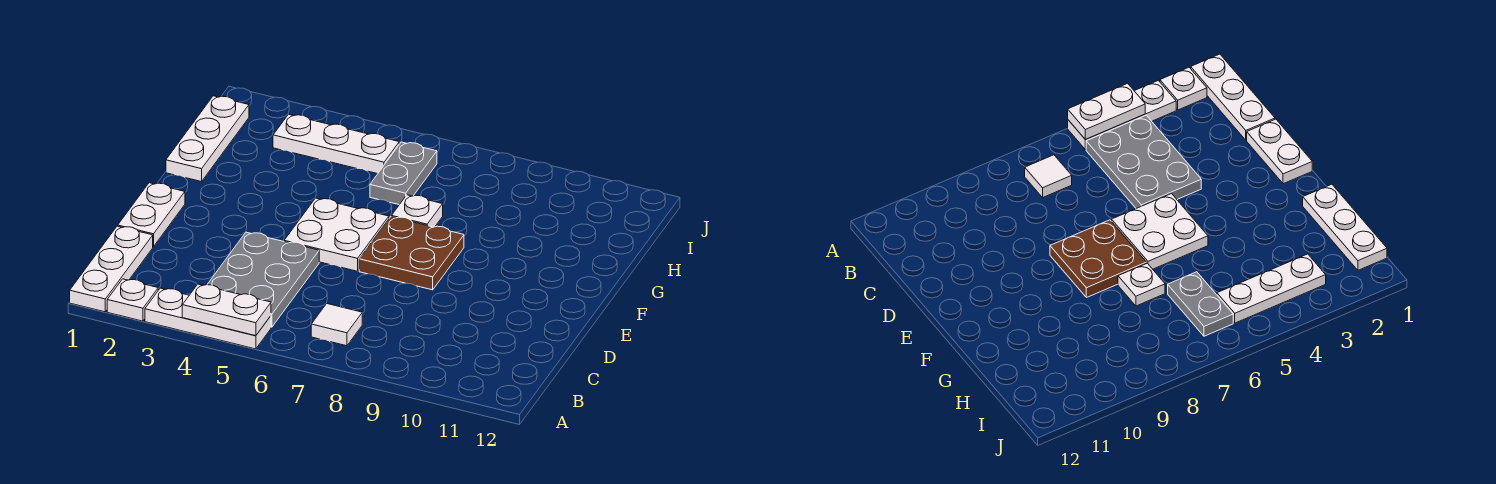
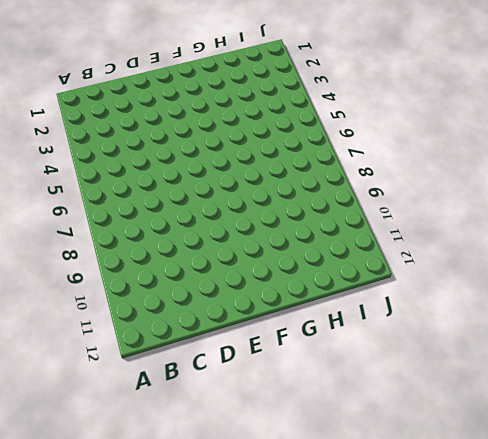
none -> white 1x3 plate [70,226,153,312]
none -> white 1x1 plate [107,279,158,321]
none -> white 1x3 plate [145,288,271,349]

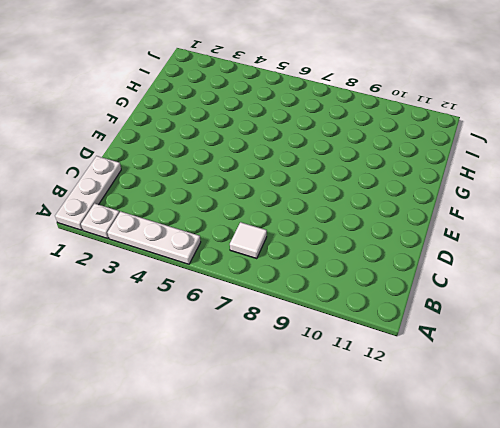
none -> grey 2x3 plate [207,232,319,327]
none -> white 1x2 plate [118,183,185,247]
none -> white 2x2 plate [284,198,389,271]

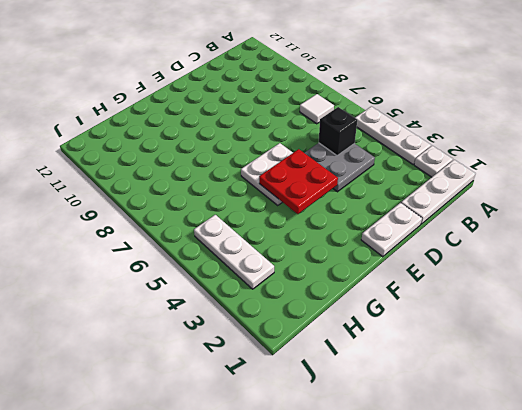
grey 2x2 plate [305,143,375,192] -> grey 2x3 plate [207,232,319,327]
black 1x1 brick [319,107,357,156] -> none
red 2x2 plate [259,149,338,214] -> none
none -> brown 2x2 plate [359,217,464,290]
none -> white 1x3 plate [166,96,249,182]
none -> white 1x1 plate [391,195,443,227]

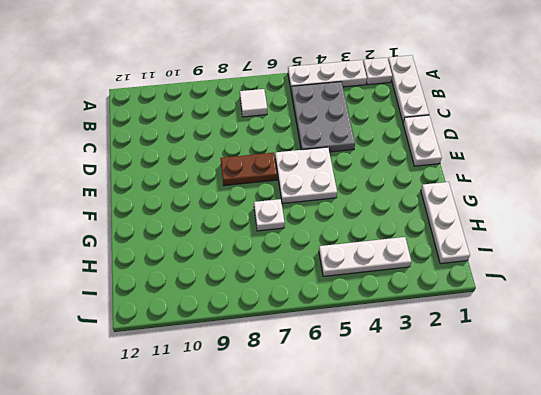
brown 1x2 plate [221,153,277,186] -> brown 2x2 plate [359,217,464,290]
none -> grey 1x2 plate [370,142,437,205]
none -> white 1x2 plate [182,284,271,336]

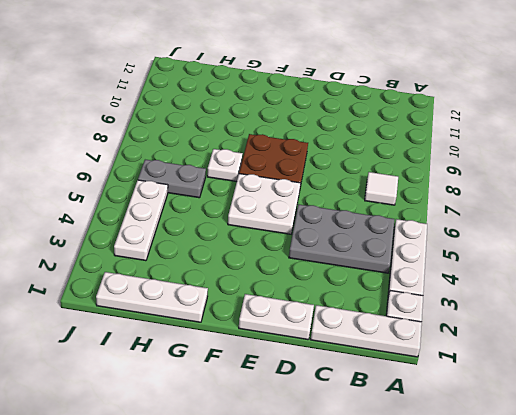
none -> white 1x2 plate [182,284,271,336]

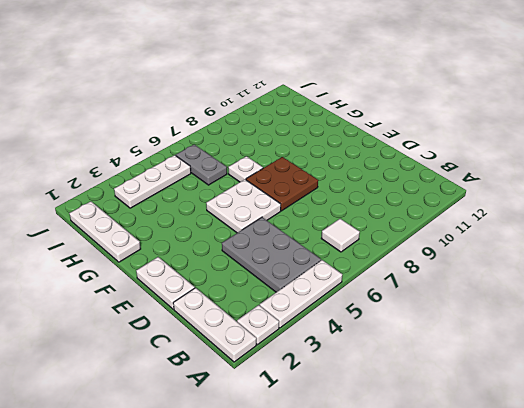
none -> white 1x2 plate [182,284,271,336]

